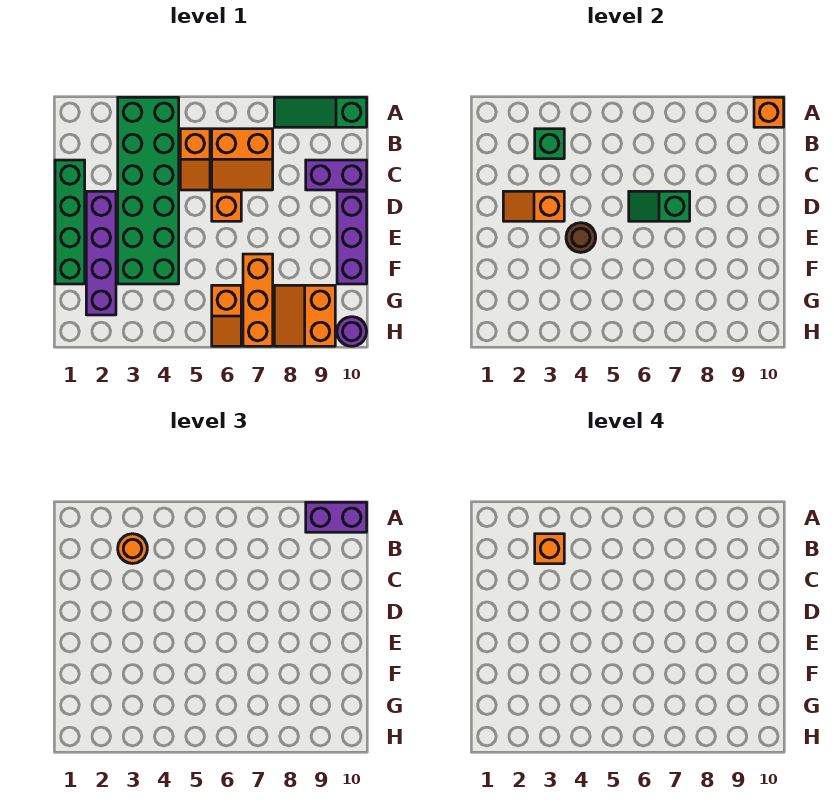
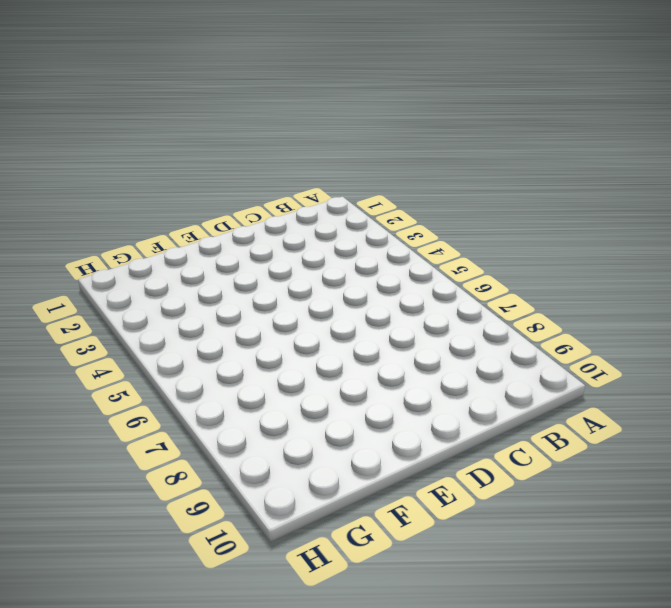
none -> green 2x6 brick [118,97,179,284]
none -> green 1x3 slope [274,97,367,127]
none -> orange 1x2 slope [180,129,210,190]

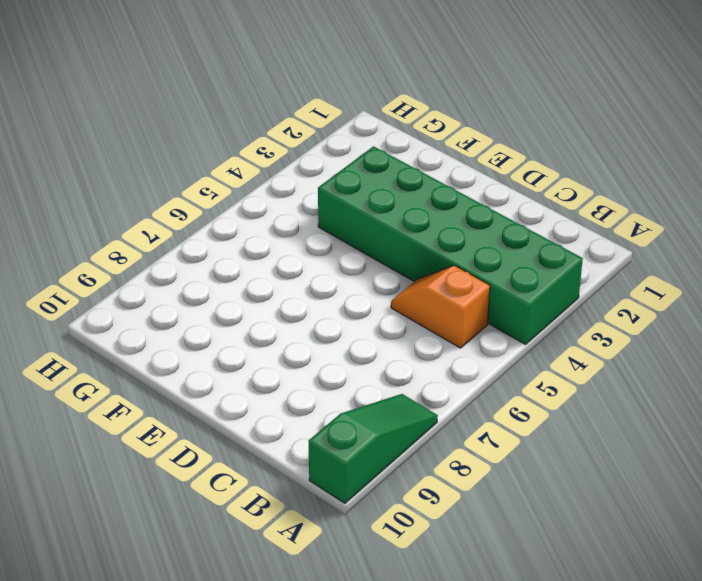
none -> orange 2x2 slope [212,129,273,190]
none -> green 1x4 brick [55,160,85,284]
none -> purple 1x2 brick [306,160,367,190]

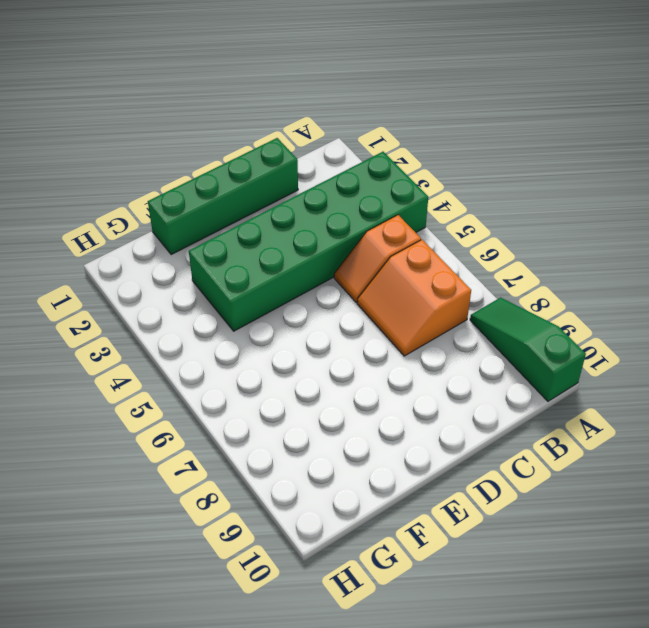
none -> purple 1x2 brick [306,160,367,190]
none -> purple 1x4 brick [86,191,116,315]
none -> orange 1x1 brick [212,191,241,221]

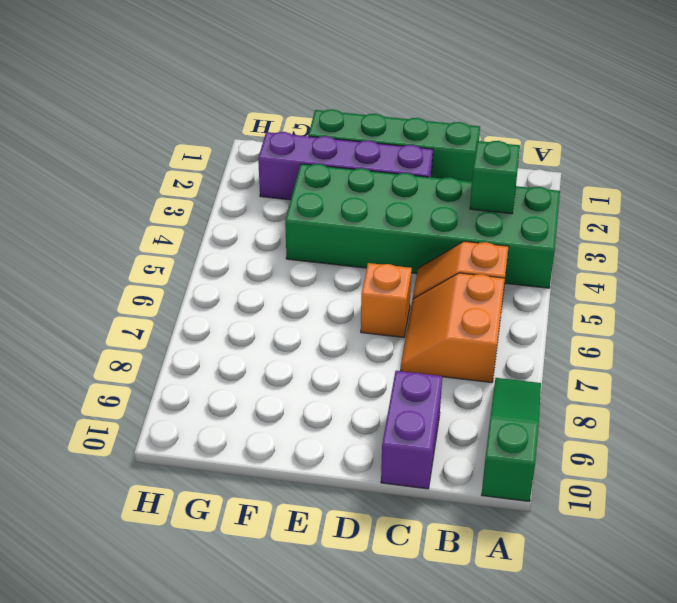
none -> purple 1x3 brick [337,191,367,284]
none -> orange 1x3 brick [243,254,273,346]
none -> orange 1x2 slope [212,285,241,346]

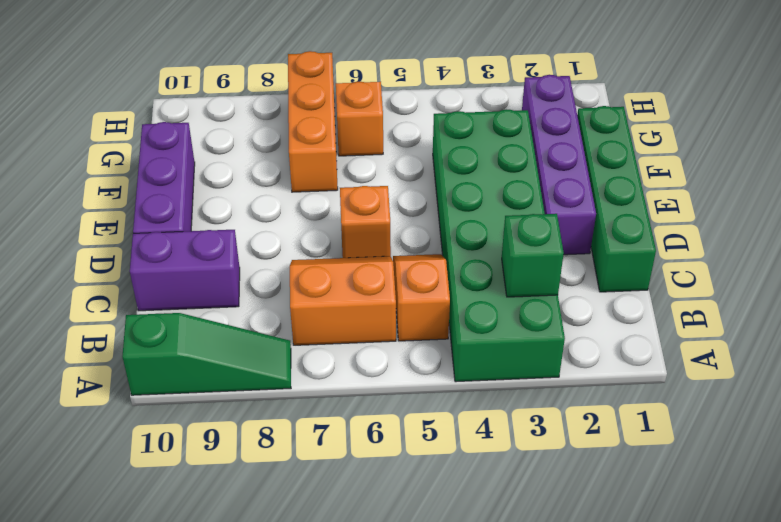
none -> orange 2x2 slope [274,285,335,346]
none -> purple 1x1 round brick [337,317,367,346]
none -> orange 1x1 brick [754,97,784,127]

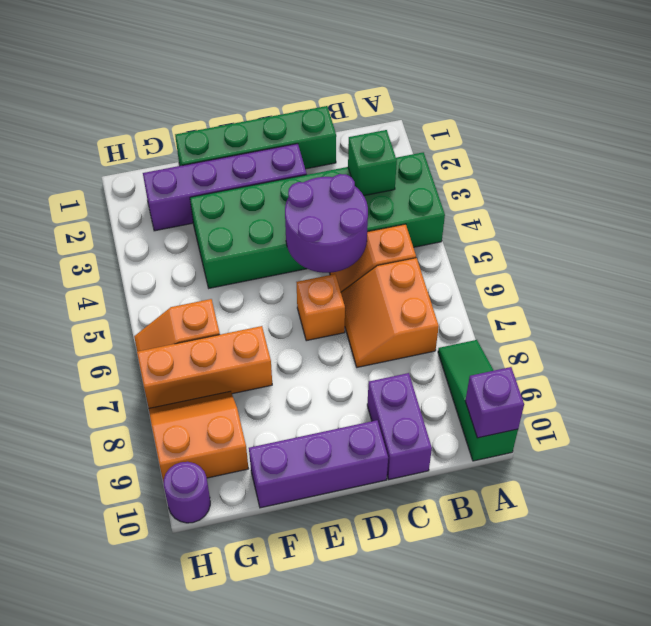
purple 1x1 brick [465,367,524,438] -> orange 1x1 brick [754,97,784,127]
purple 2x2 round brick [285,174,368,273] -> none
none -> orange 1x2 slope [503,191,564,221]
none -> green 1x2 slope [629,191,690,221]
none -> brown 1x1 round brick [566,223,596,252]

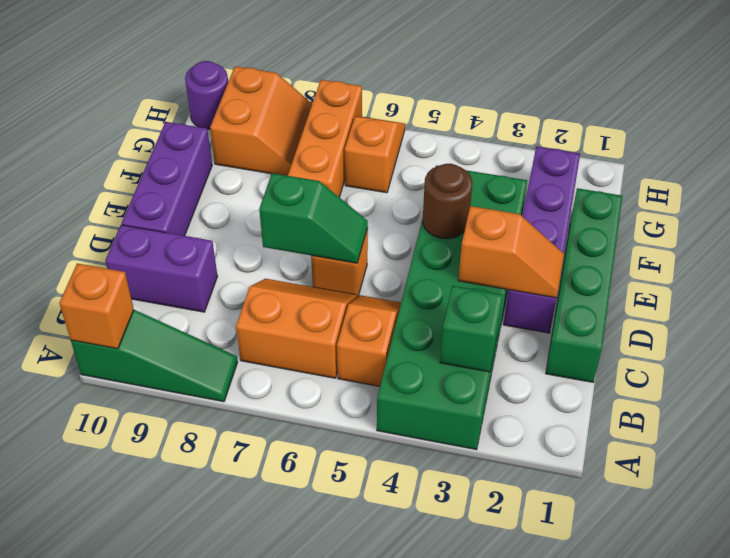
none -> purple 1x2 brick [306,502,367,532]
none -> orange 1x1 round brick [118,534,147,564]
none -> orange 1x1 brick [535,534,564,564]

